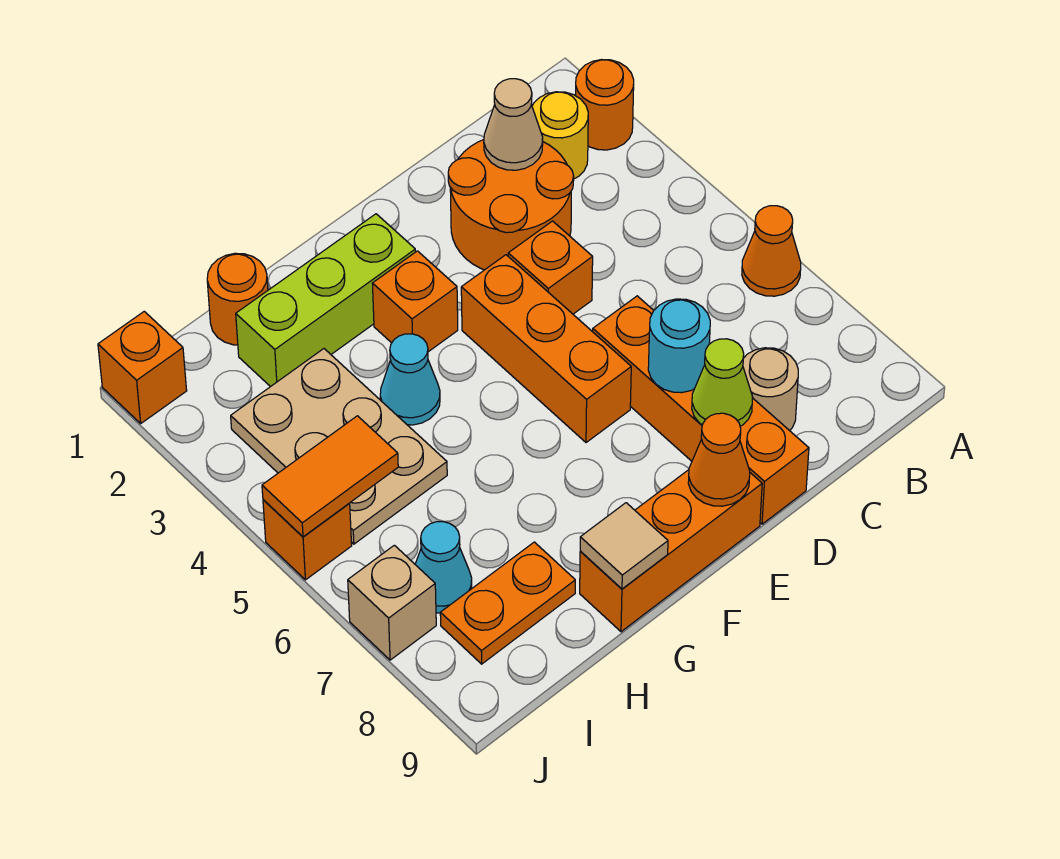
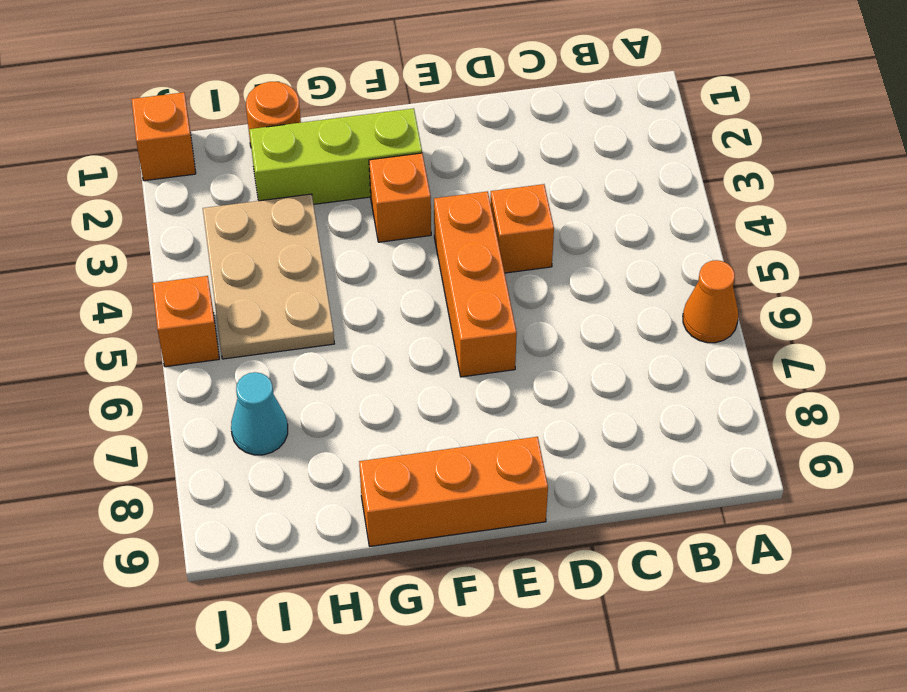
none -> orange 1x1 round brick [575,60,634,150]
none -> yellow 1x1 round brick [532,92,588,179]
none -> orange 2x2 round brick [448,140,574,270]

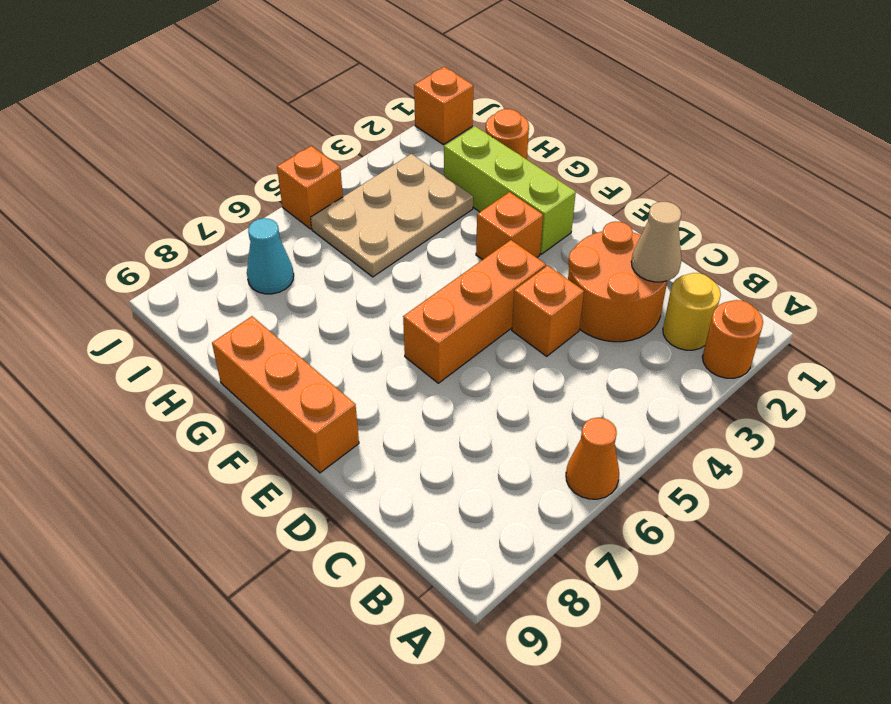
none -> tan 1x1 round brick [743,348,798,431]
none -> orange 1x4 brick [593,296,809,524]
none -> cyan 1x1 cone [380,334,440,425]

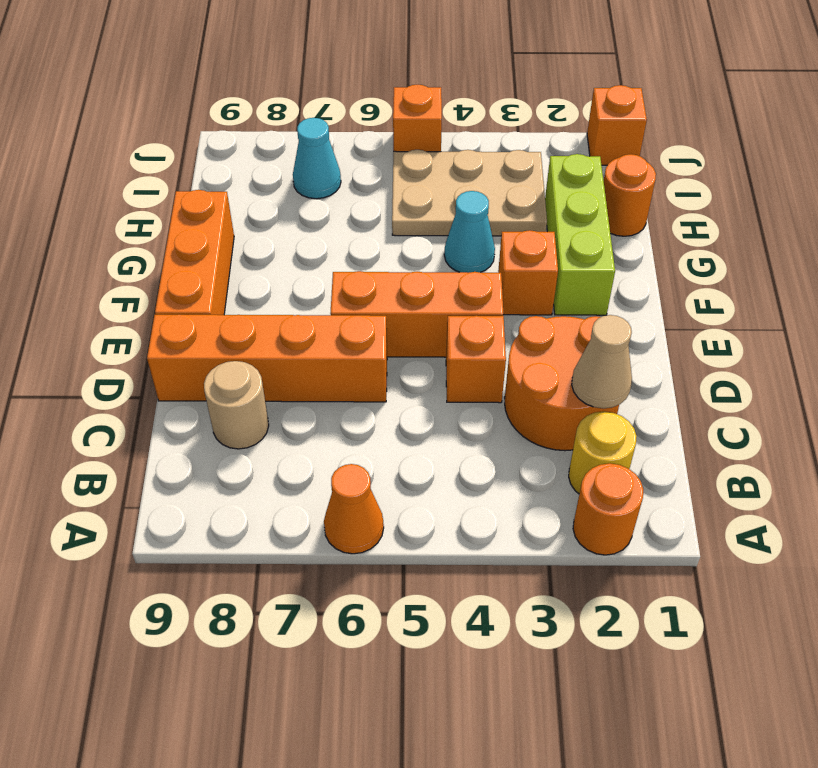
none -> orange 1x2 plate [440,542,575,664]
none -> tan 1x1 brick [348,545,436,660]
none -> cyan 1x1 round brick [648,299,710,393]

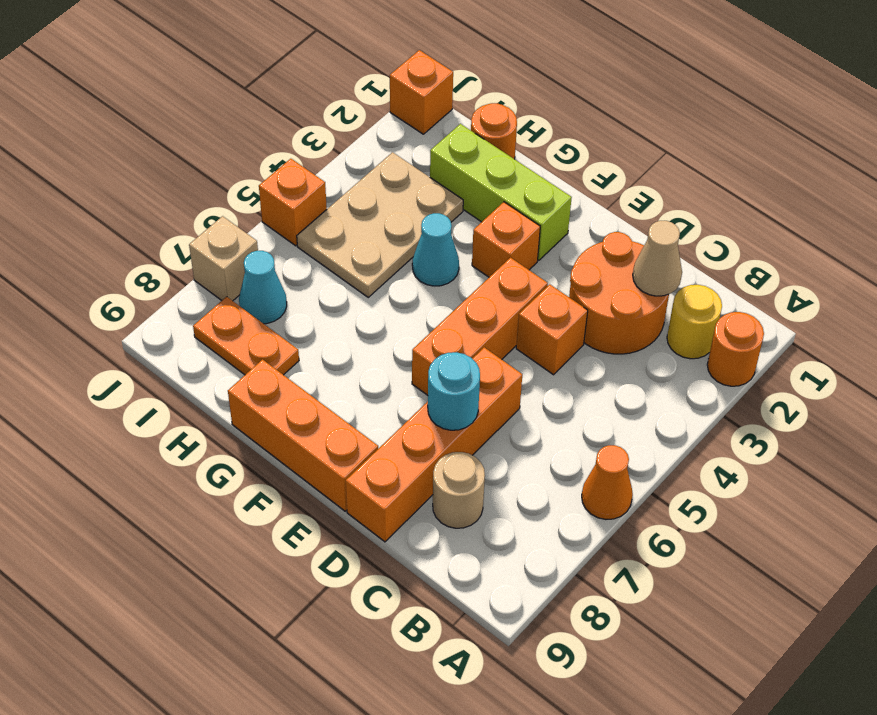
none -> lime 1x1 cone [692,339,752,426]
none -> orange 1x1 cone [688,413,750,506]
none -> tan 1x1 tile [580,503,668,589]

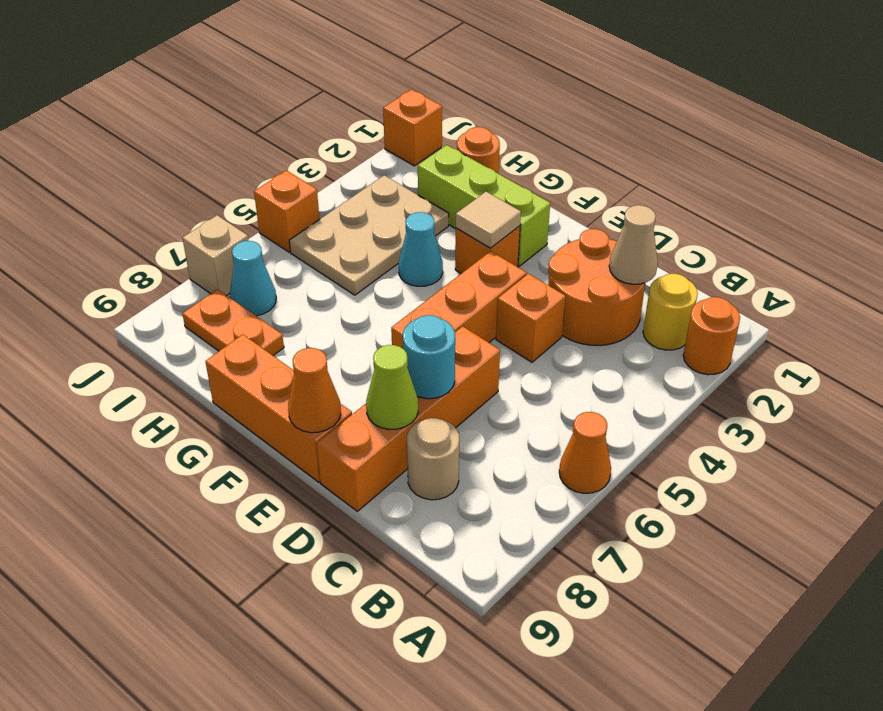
tan 1x1 tile [456,192,521,248] -> tan 1x1 tile moved to [580,503,668,589]
none -> orange 1x2 tile [262,416,398,537]

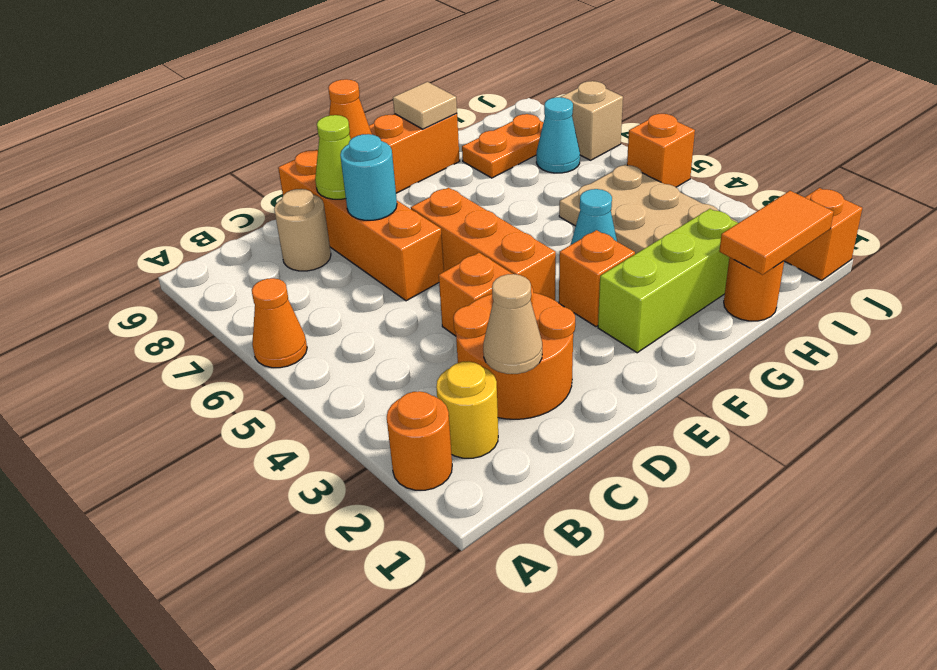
orange 1x2 tile [719,191,834,275] -> orange 1x2 tile moved to [262,416,398,537]

